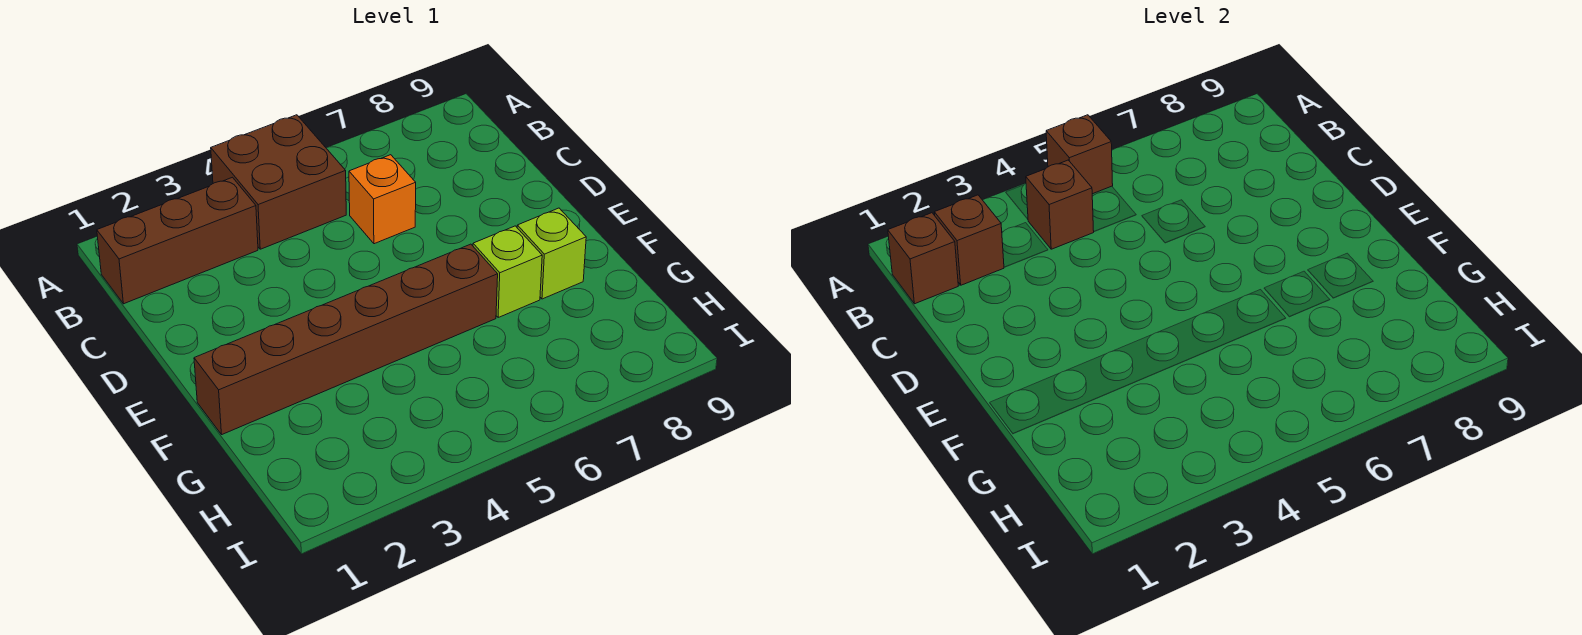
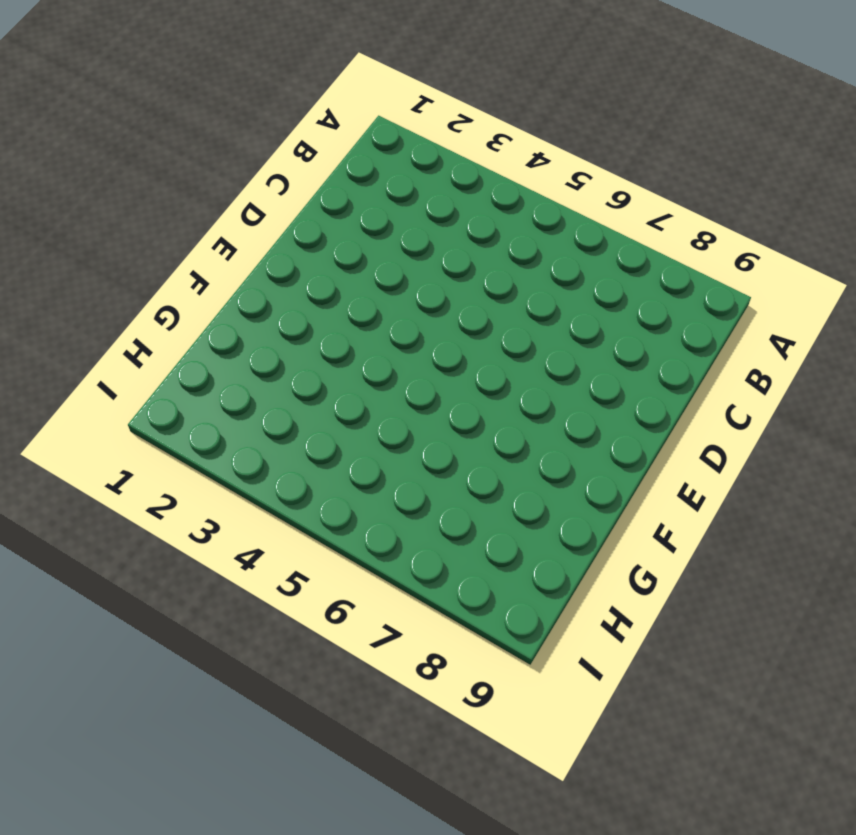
none -> brown 2x2 brick [211,115,346,249]
none -> brown 1x3 brick [97,177,258,304]

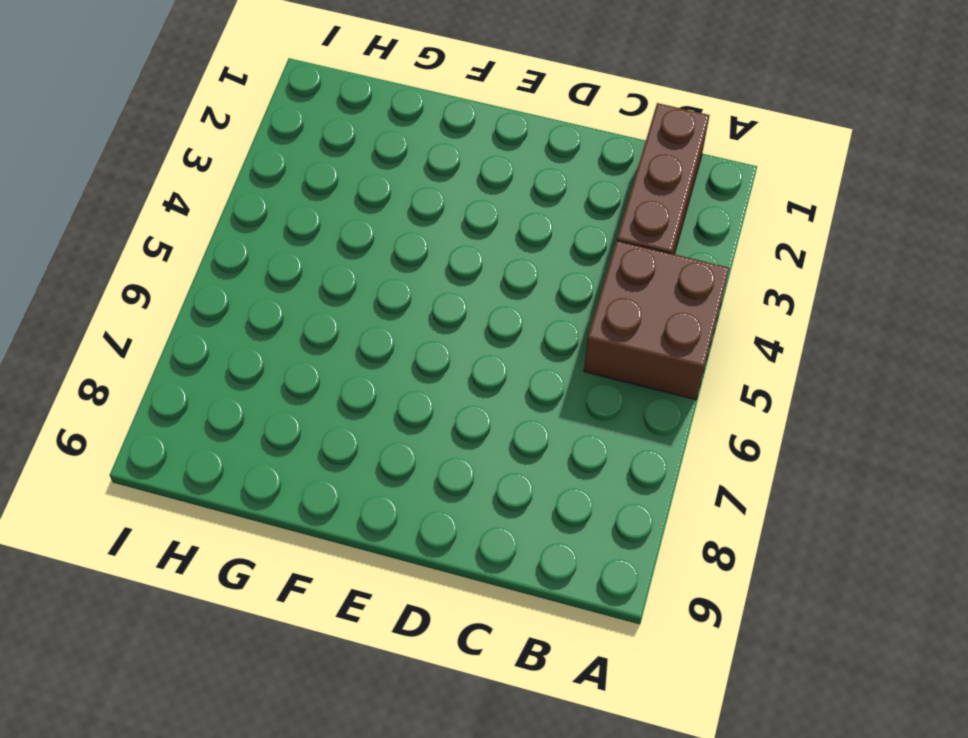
none -> orange 1x1 brick [349,155,416,244]
none -> brown 1x6 brick [194,244,498,434]

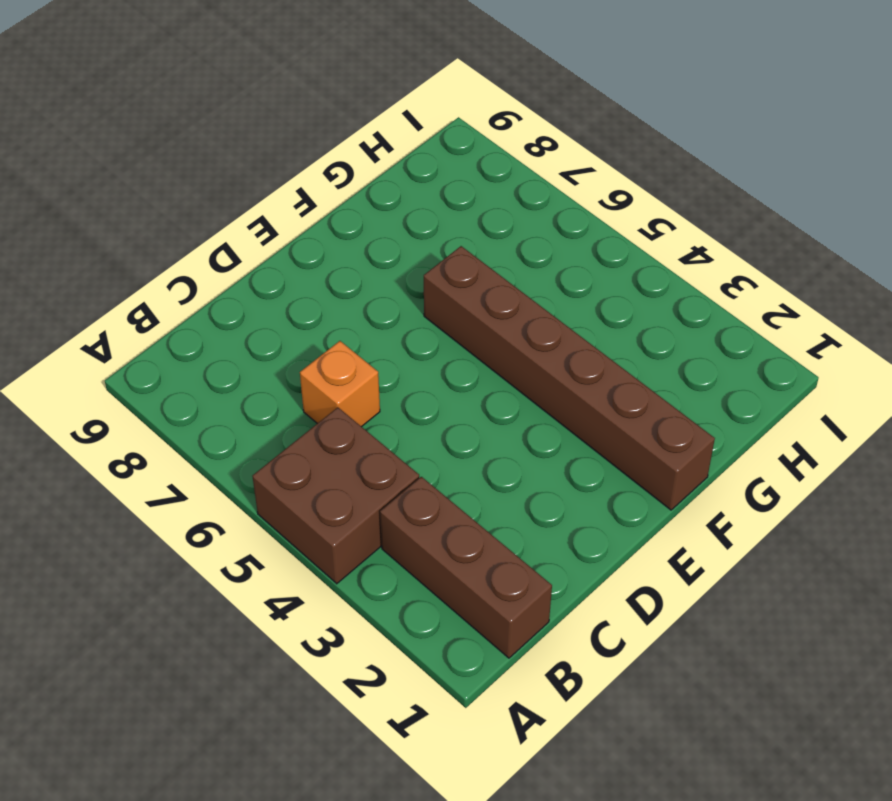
none -> lime 1x1 brick [473,226,542,317]
none -> lime 1x1 brick [517,208,586,299]

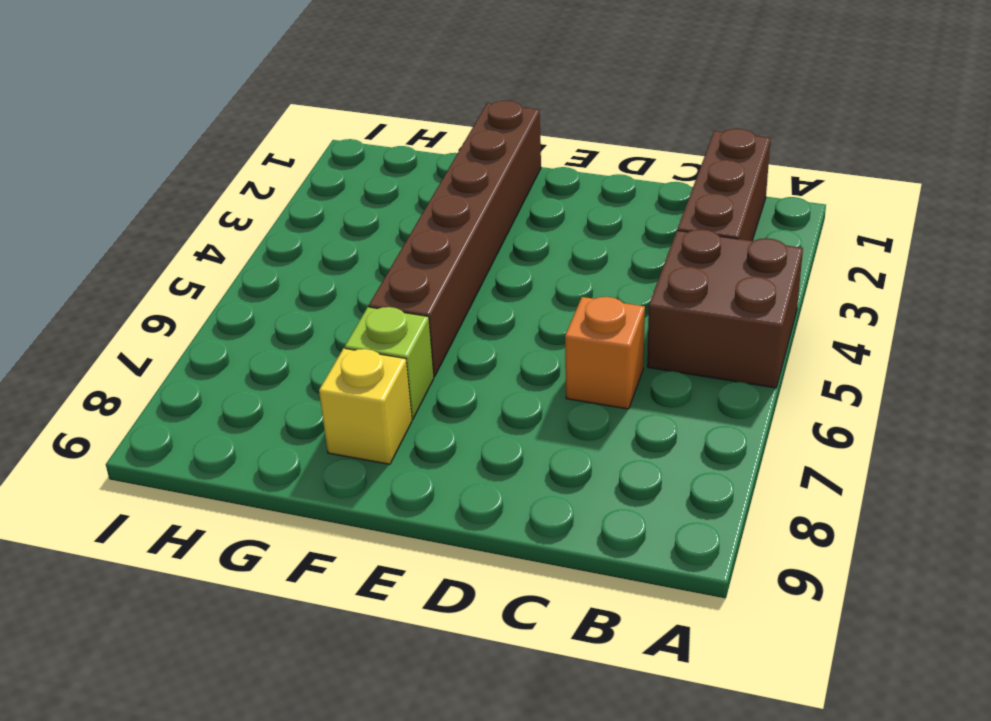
yellow 1x1 brick [319,348,412,464] -> lime 1x1 brick [517,208,586,299]
none -> brown 1x1 brick [1046,115,1113,194]
none -> brown 1x1 brick [888,213,959,304]

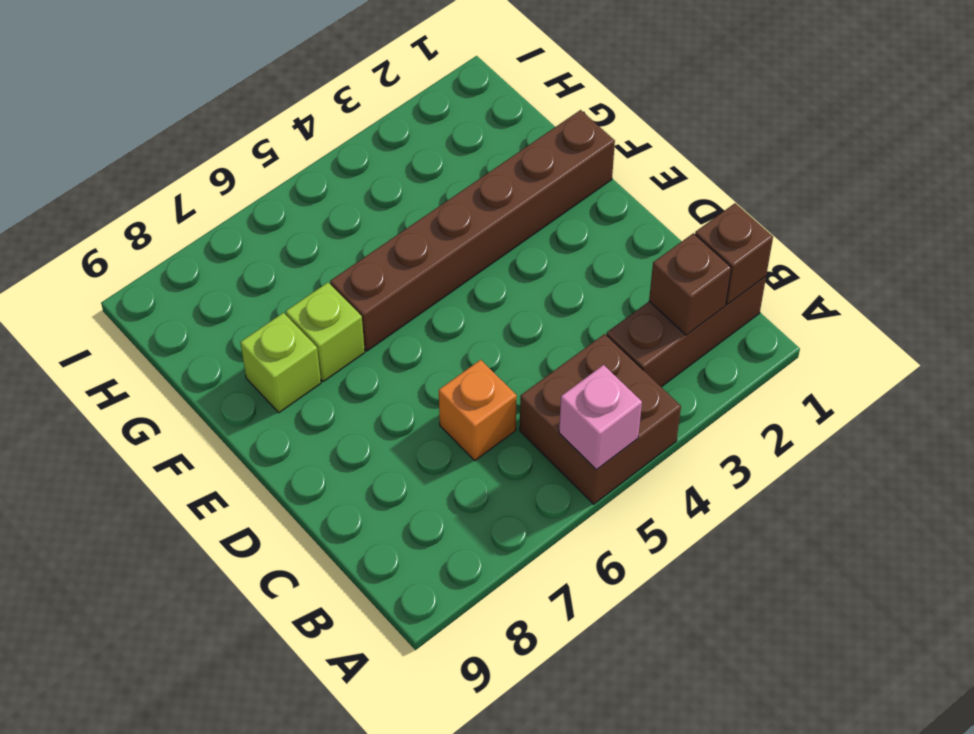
pink 1x1 brick [559,365,642,470] -> brown 1x1 brick [1046,115,1113,194]
none -> brown 1x1 brick [1026,160,1094,249]

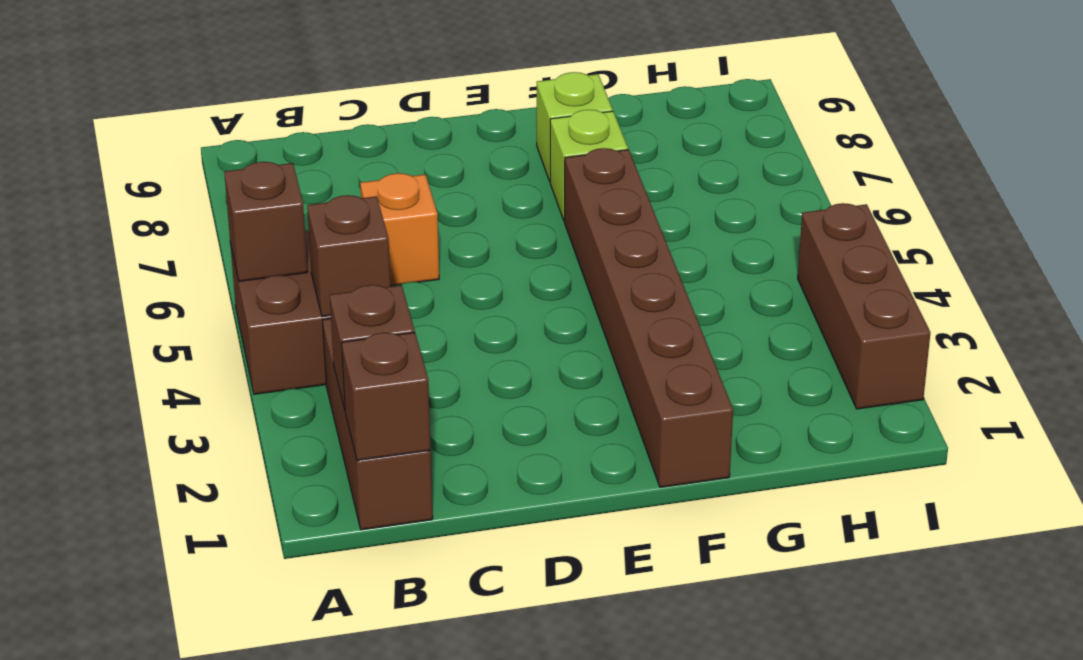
brown 1x3 brick [798,203,930,409] -> none

